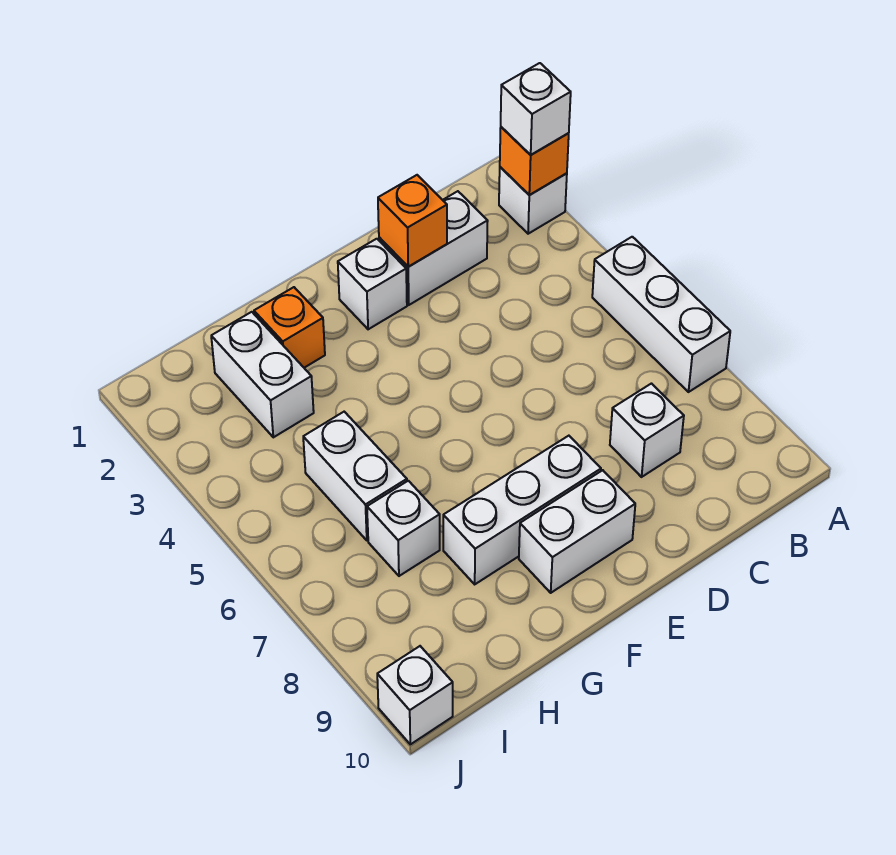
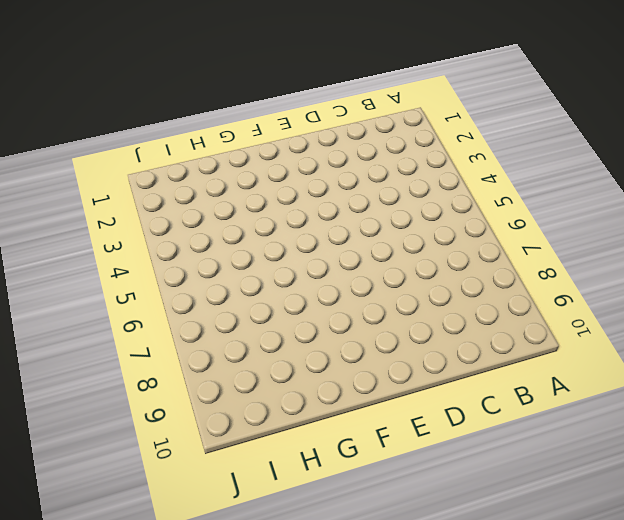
none -> white 1x1 brick [499,167,567,234]
none -> white 1x3 brick [592,237,730,392]
none -> white 1x2 brick [379,191,488,305]

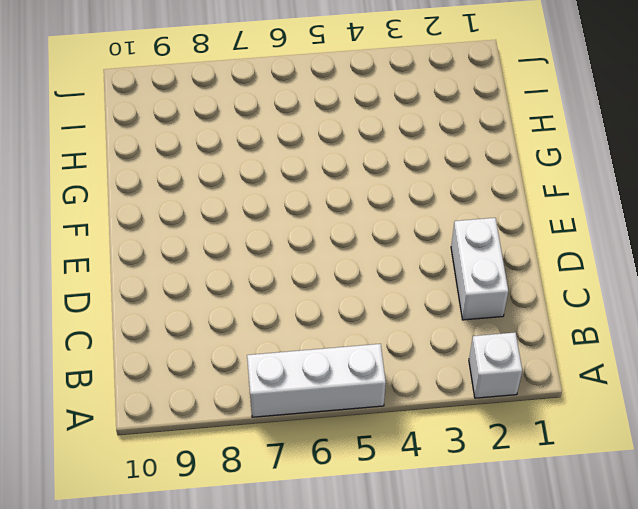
none -> white 1x1 brick [610,384,684,477]
none -> white 1x1 brick [338,239,407,329]
none -> white 1x3 brick [443,436,601,584]

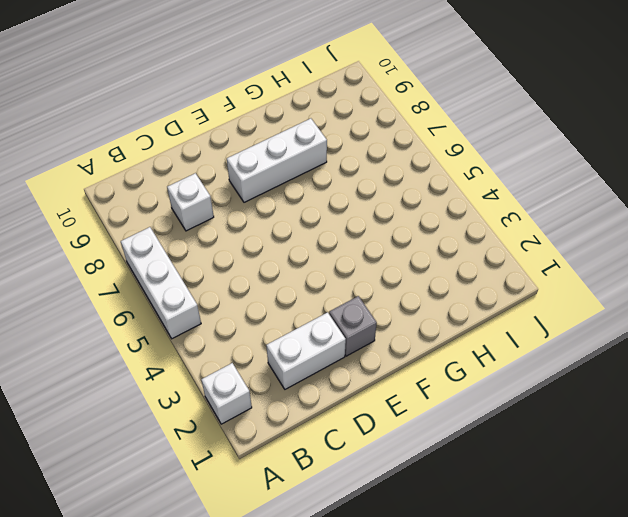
grey 1x1 brick [329,296,377,356] -> white 1x1 brick [338,239,407,329]
none -> white 1x2 brick [519,470,635,593]
none -> orange 1x1 brick [254,287,325,368]
none -> white 1x2 brick [211,312,314,437]

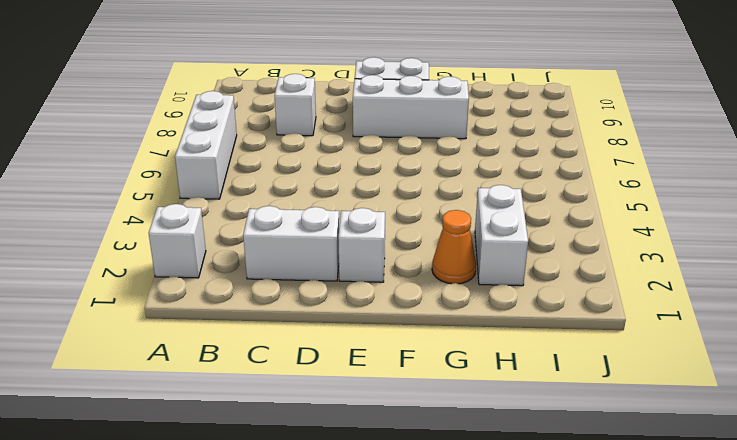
orange 1x1 cone [432,210,476,284] -> orange 1x1 brick [254,287,325,368]
none -> white 1x2 brick [303,412,407,540]
none -> white 1x1 brick [367,481,440,576]
none -> white 1x1 brick [377,646,453,744]

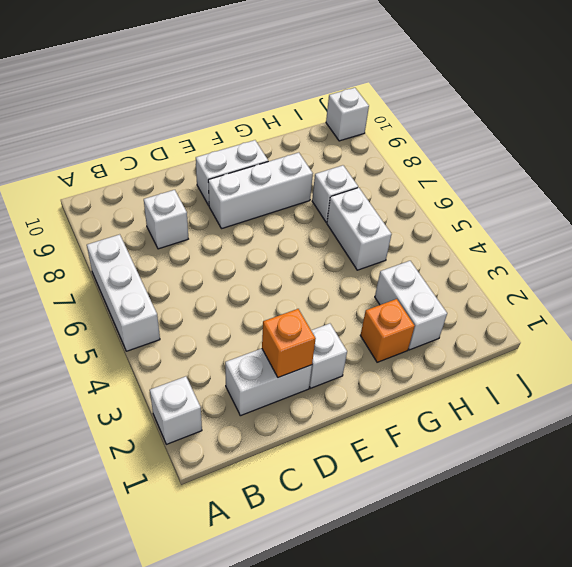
none -> orange 1x1 brick [500,127,569,195]
none -> white 1x1 brick [501,63,571,155]

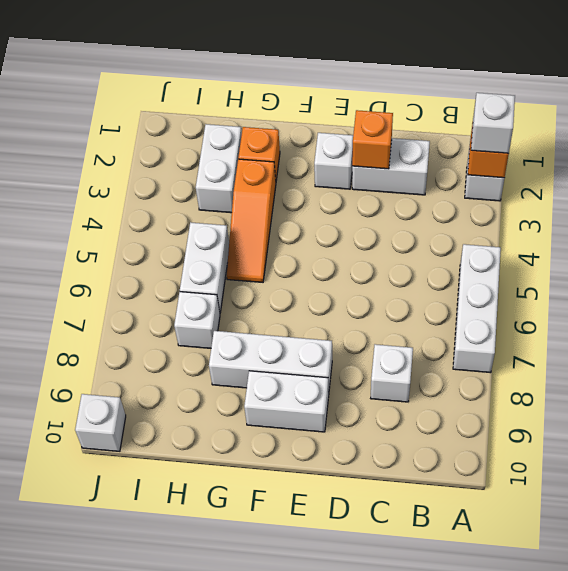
orange 1x3 slope [227,159,276,282] -> none

